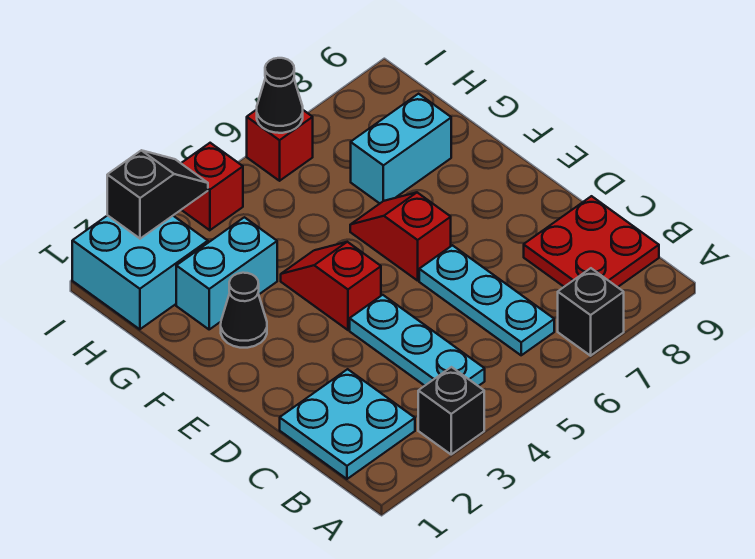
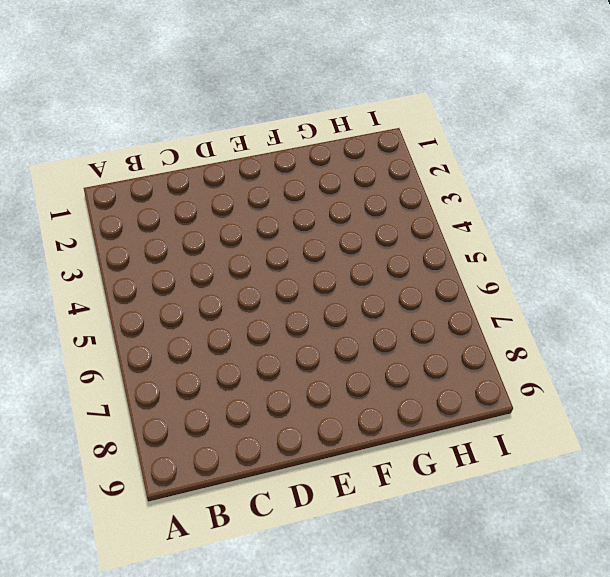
none -> black 1x1 brick [418,367,484,454]
none -> black 1x1 brick [558,268,624,356]
none -> cyan 2x2 plate [280,369,415,479]

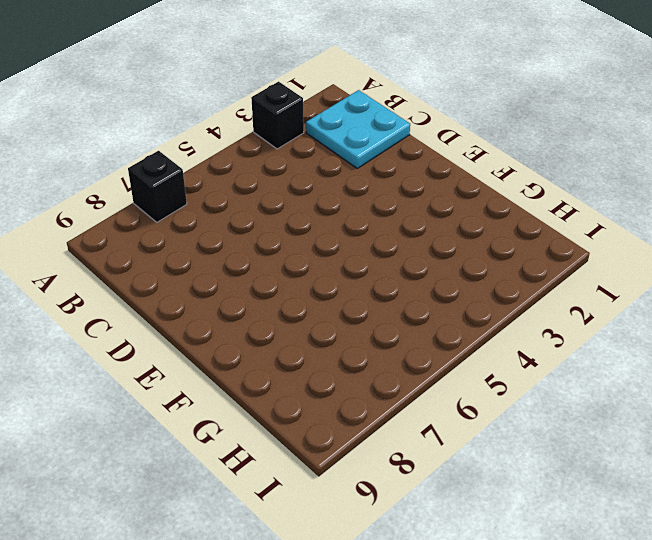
none -> cyan 1x3 plate [350,295,485,386]
none -> cyan 1x3 plate [419,245,554,355]
none -> red 2x2 plate [524,196,659,287]

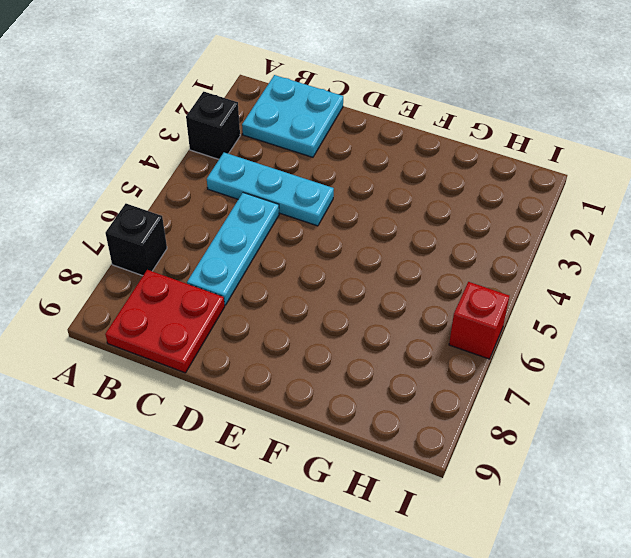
cyan 1x3 plate [187,193,279,305] -> cyan 1x3 plate turned to [419,245,554,355]
none -> red 1x2 slope [281,242,381,330]
none -> red 1x2 slope [350,193,451,281]
none -> black 1x1 cone [221,273,267,348]

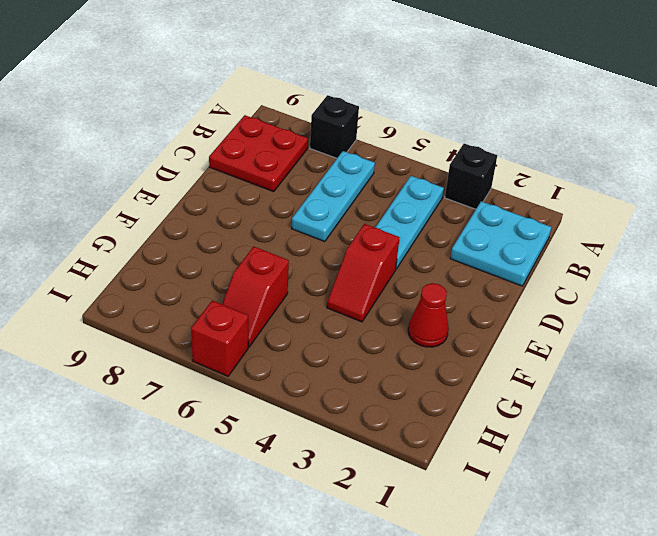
red 1x1 cone [408,283,449,347] -> black 1x1 cone [221,273,267,348]
red 1x2 slope [222,247,289,347] -> red 1x2 slope moved to [350,193,451,281]
none -> cyan 1x2 brick [176,217,277,329]
none -> cyan 1x2 brick [351,94,451,203]
none -> cyan 2x2 brick [72,215,208,329]

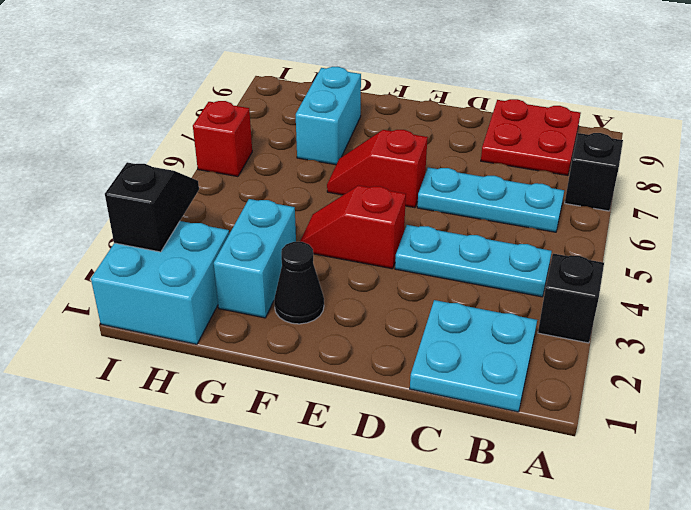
none -> red 1x1 brick [181,143,243,230]
none -> black 1x1 cone [257,58,303,133]

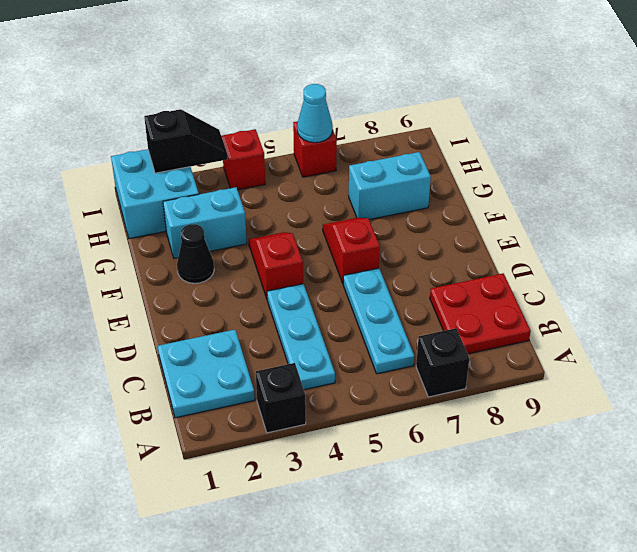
cyan 1x1 cone [297,84,333,143] -> black 1x1 cone [257,58,303,133]

